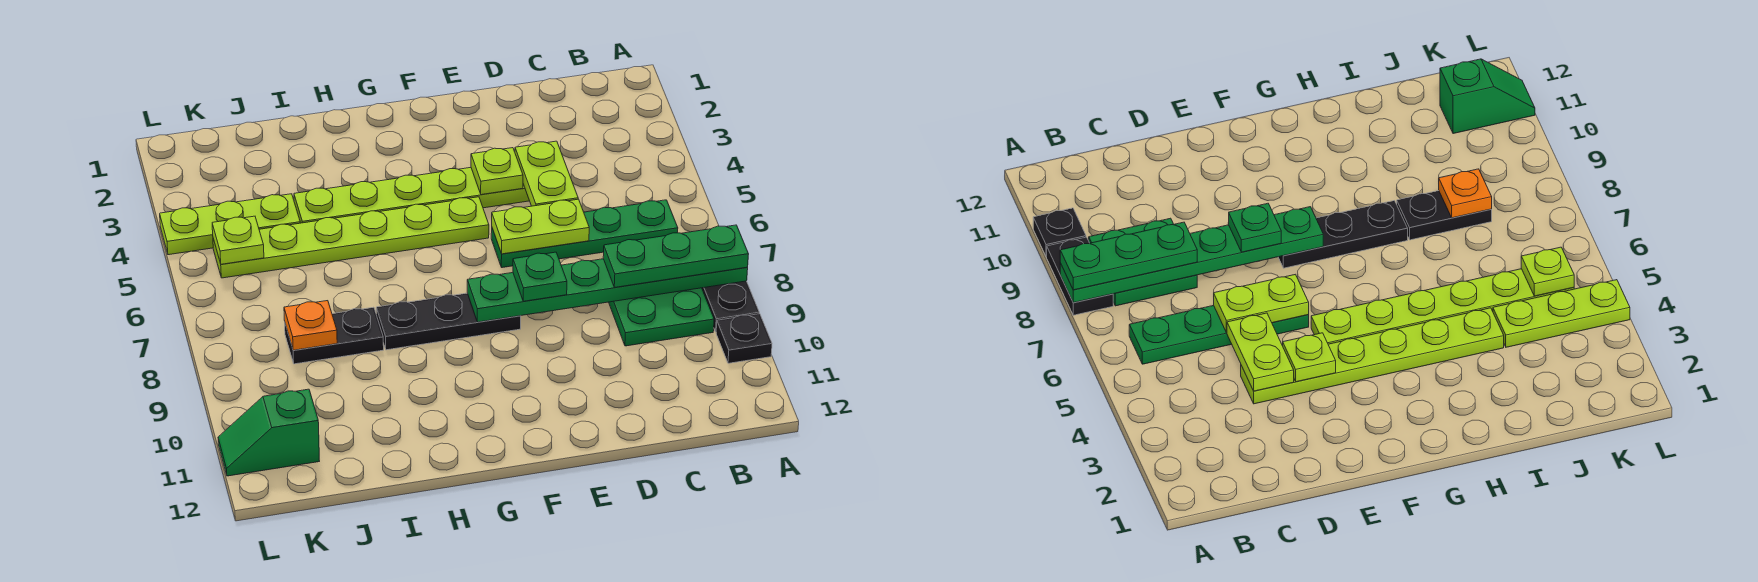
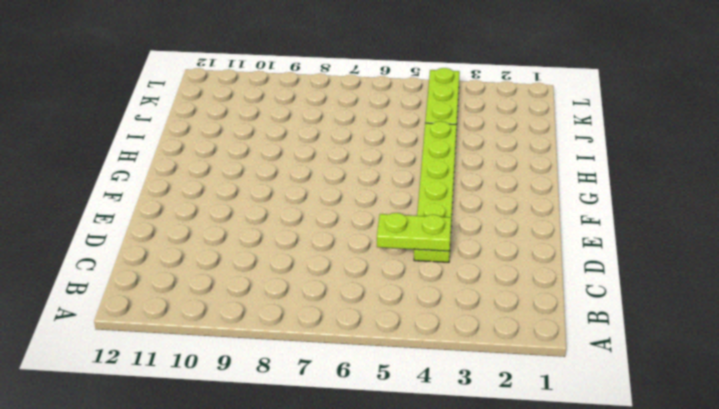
none -> black 1x2 plate [702,281,759,332]
none -> black 1x1 plate [716,314,772,363]
none -> green 1x4 plate [491,200,678,268]

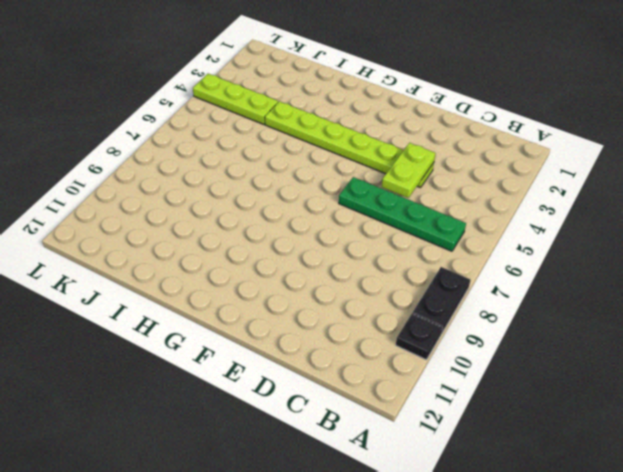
none -> green 2x2 plate [609,288,714,346]
none -> lime 1x6 plate [213,197,489,278]
none -> black 1x3 plate [376,293,521,350]

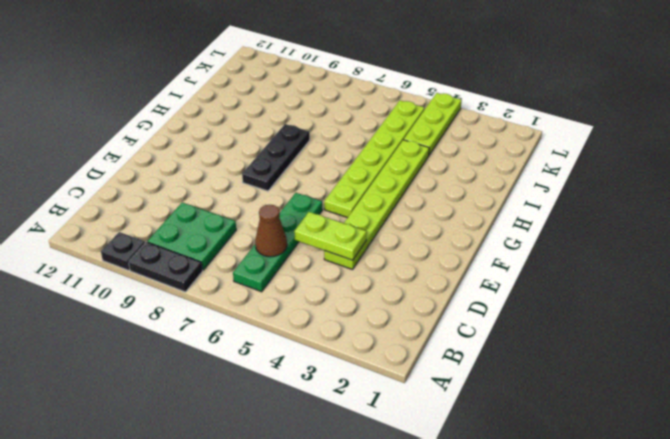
brown 1x1 cone [255,205,287,257] -> none
none -> black 1x2 plate [285,307,384,364]
none -> green 1x2 slope [218,389,319,476]
none -> green 1x6 plate [467,259,748,322]

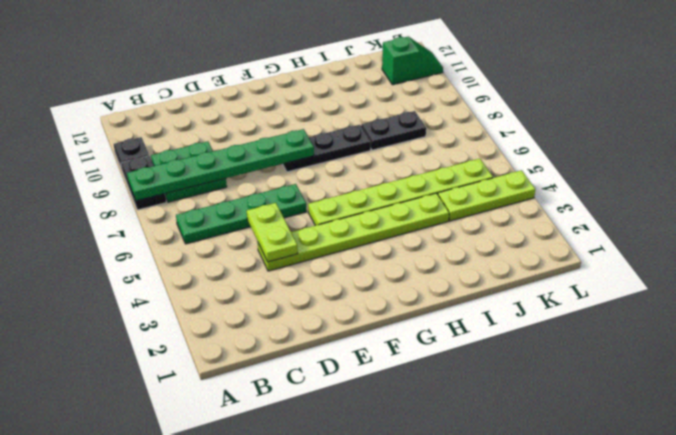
none -> lime 1x2 plate [492,199,589,254]
none -> lime 1x1 plate [471,148,523,195]
none -> orange 1x1 plate [284,301,337,350]

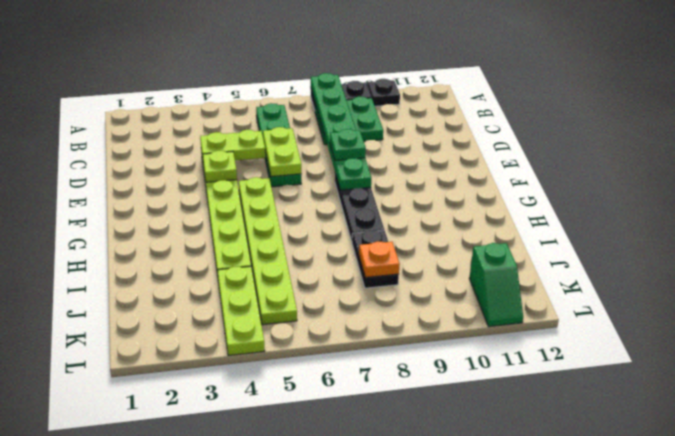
none -> lime 1x1 plate [212,216,264,264]
none -> green 1x3 plate [603,225,749,287]

